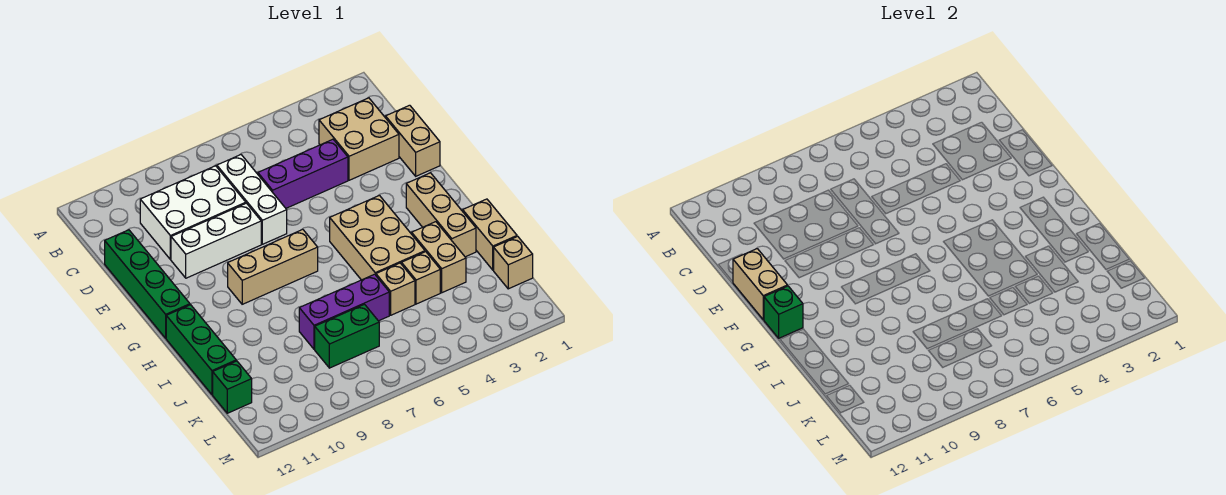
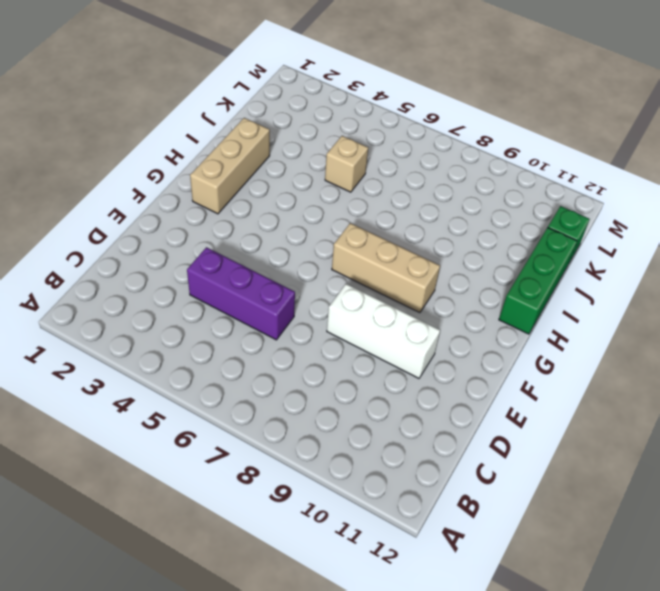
none -> tan 2x2 brick [319,98,399,180]
none -> white 1x3 brick [217,155,287,244]
none -> white 2x3 brick [140,166,246,260]

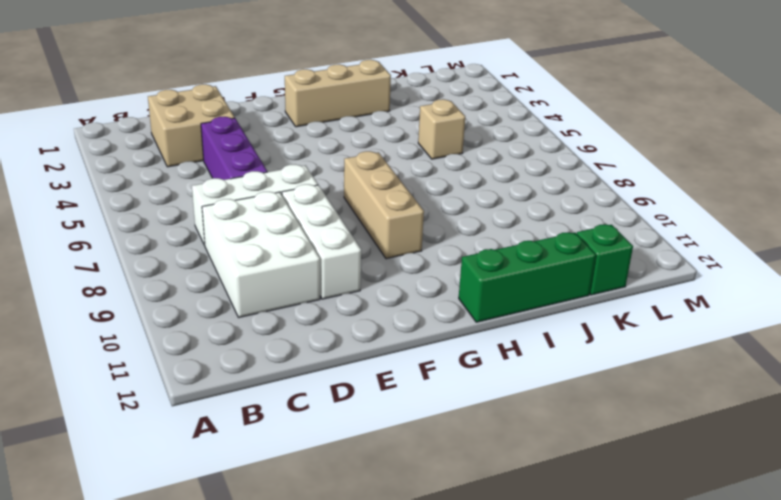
none -> tan 1x2 brick [386,105,440,176]
none -> green 1x4 brick [105,230,190,338]
none -> tan 2x3 brick [330,195,425,280]

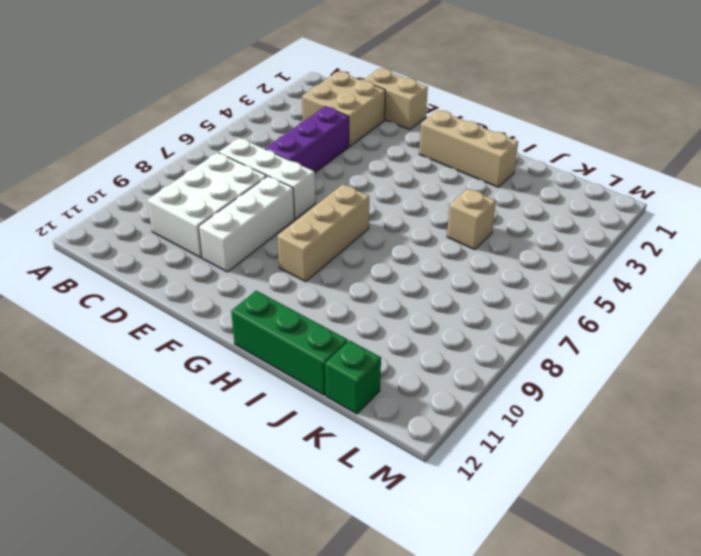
none -> green 1x4 brick [105,230,190,338]
none -> tan 2x3 brick [330,195,425,280]
none -> tan 1x2 brick [463,199,517,270]

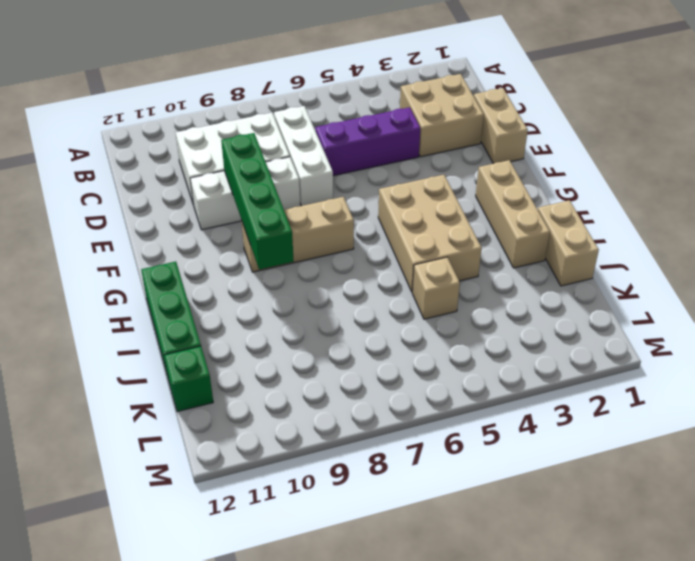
green 1x4 brick [221,133,294,270] -> green 1x4 brick moved to [105,230,190,338]
none -> tan 1x2 brick [412,222,466,293]
none -> tan 1x1 brick [401,252,440,304]
none -> purple 1x3 brick [299,274,389,349]

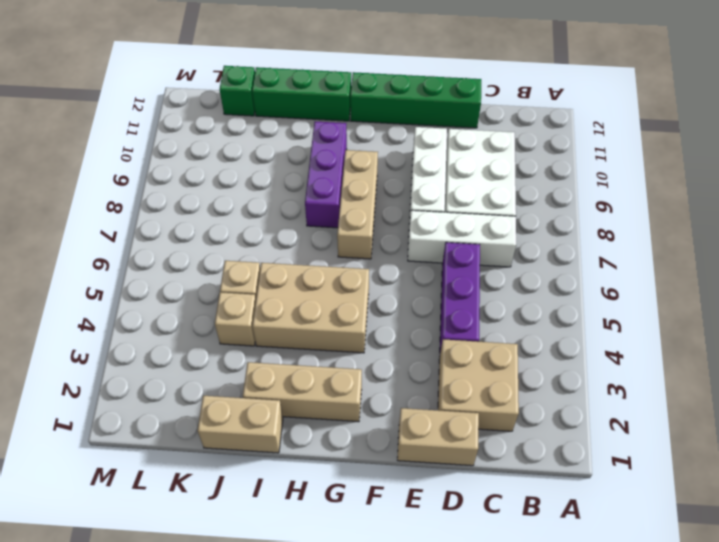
purple 1x3 brick [305,121,347,228] -> purple 1x3 brick moved to [299,274,389,349]
none -> tan 1x2 brick [412,222,466,293]
none -> tan 1x1 brick [494,236,533,289]
none -> green 1x2 brick [315,304,379,368]

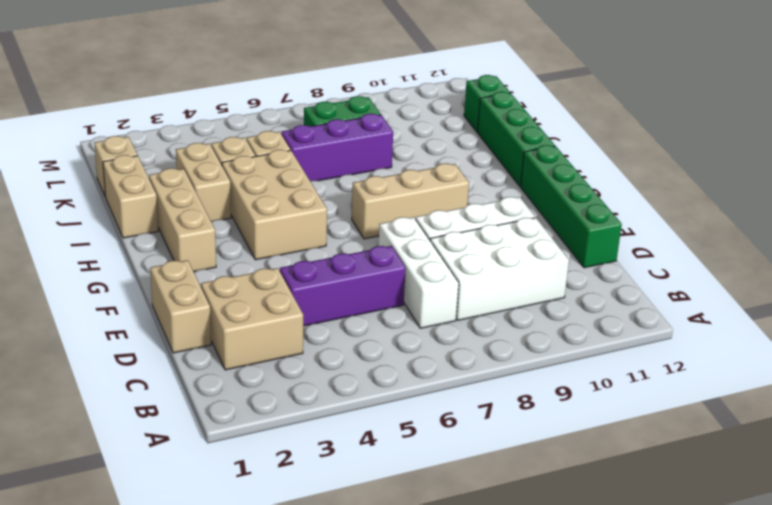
none -> tan 1x2 brick [733,249,787,320]
none -> green 1x1 brick [764,286,803,338]

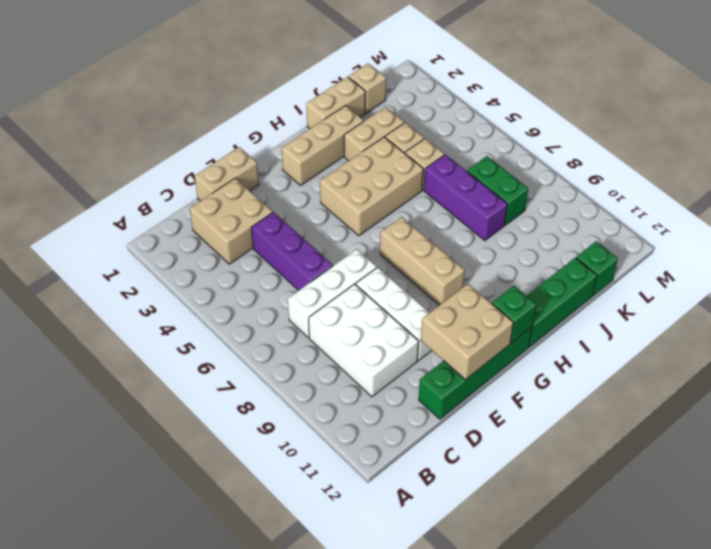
tan 2x2 brick [421,284,514,380] -> tan 1x2 brick [733,249,787,320]

